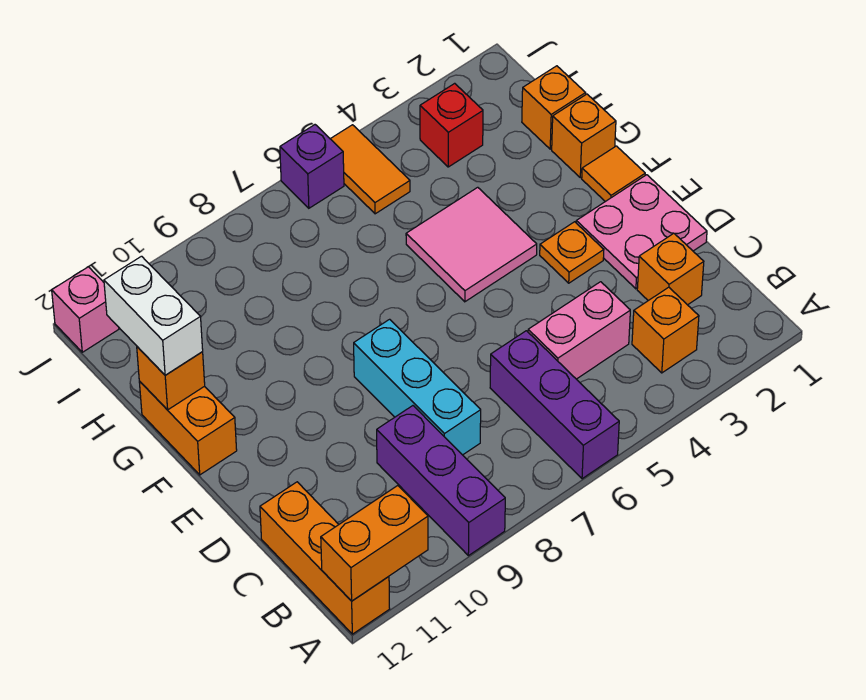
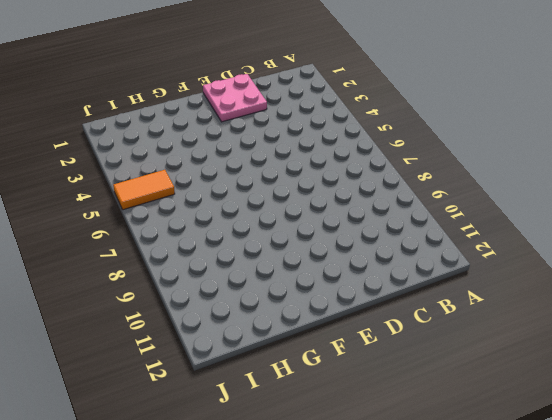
none -> purple 1x3 brick [490,331,619,479]
none -> purple 1x3 brick [377,406,505,556]
none -> orange 1x3 brick [260,482,390,634]

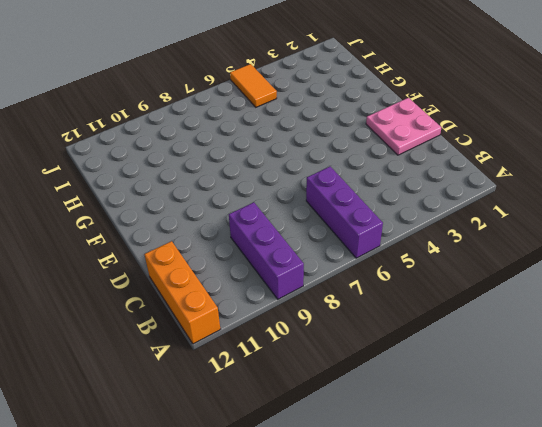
none -> orange 1x1 brick [632,287,699,373]
none -> orange 1x1 brick [637,233,704,305]
none -> pink 1x2 brick [528,282,630,379]

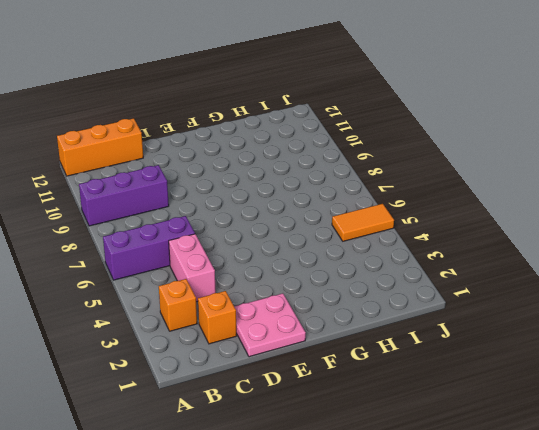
none -> cyan 1x3 brick [354,319,481,455]
none -> orange 1x1 plate [540,222,604,283]
none -> orange 1x1 tile [582,146,645,202]

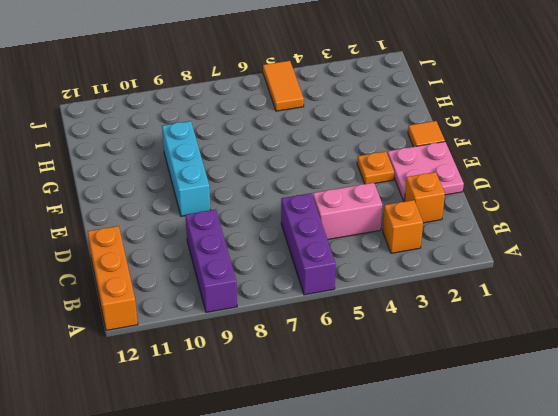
cyan 1x3 brick [162,121,210,216] -> cyan 1x3 brick moved to [354,319,481,455]
none -> pink 2x2 tile [406,187,537,302]
none -> orange 1x2 brick [139,381,237,475]
none -> orange 1x1 brick [552,94,616,178]

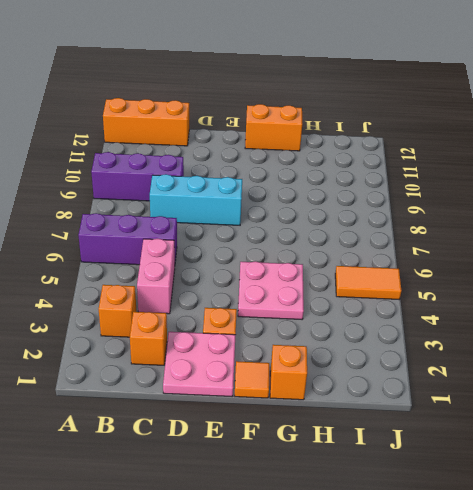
pink 2x2 plate [238,261,304,319] -> pink 2x2 tile [406,187,537,302]
none -> orange 1x1 brick [522,66,586,149]
none -> red 1x1 brick [420,83,483,167]
none -> purple 1x1 brick [280,125,344,208]

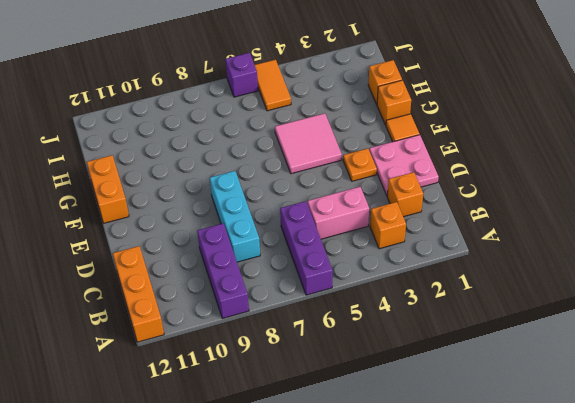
none -> red 1x1 brick [420,83,483,167]
none -> pink 1x1 brick [52,267,119,352]
none -> orange 1x2 brick [321,486,428,601]

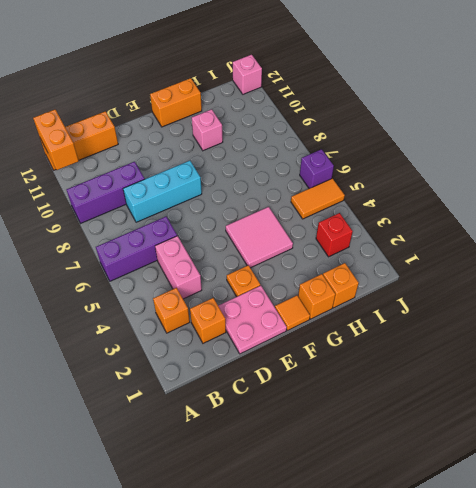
pink 1x1 brick [192,109,223,151] -> none
none -> orange 1x1 brick [137,347,205,410]
none -> white 1x2 brick [104,256,203,375]

